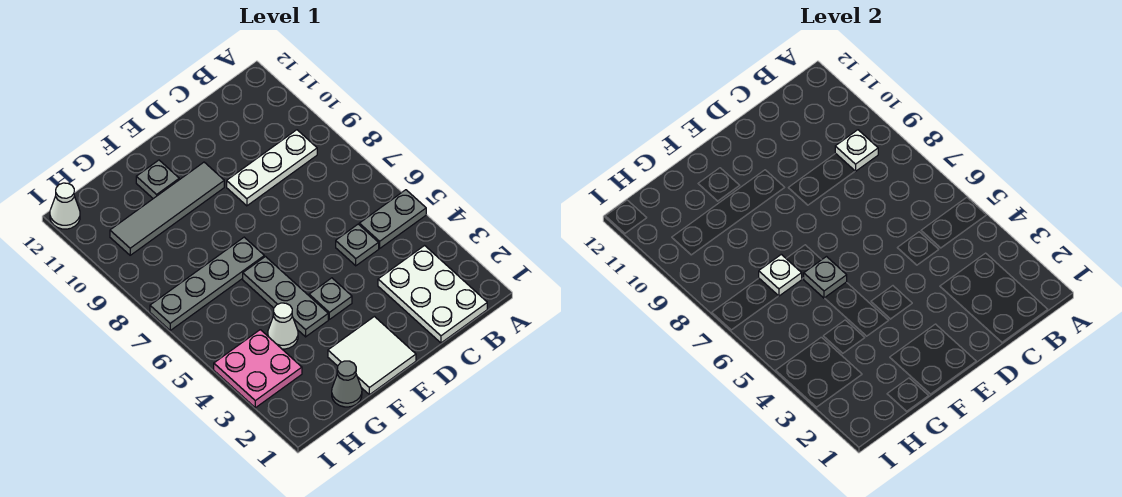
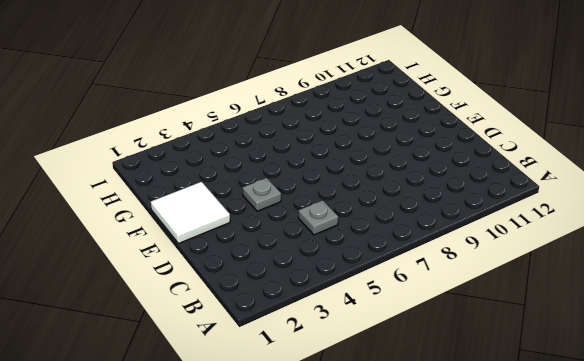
none -> grey 1x2 plate [359,190,426,248]
none -> white 2x3 plate [378,246,487,343]
none -> white 1x3 plate [227,130,317,206]

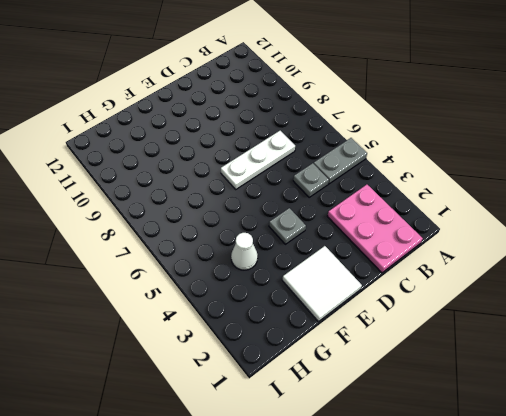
pink 2x3 plate [327,185,423,273] -> white 2x3 plate [378,246,487,343]
white 1x3 plate [221,131,295,189] -> white 1x3 plate moved to [227,130,317,206]
none -> grey 1x4 tile [110,162,224,255]
none -> grey 1x3 plate [243,257,328,337]
none -> grey 1x4 plate [150,237,264,330]

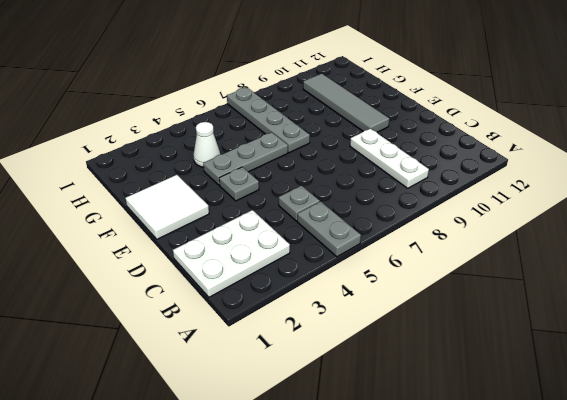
none -> grey 1x1 plate [136,160,179,199]
none -> grey 1x1 cone [332,361,362,407]
none -> pink 2x2 plate [214,330,302,408]

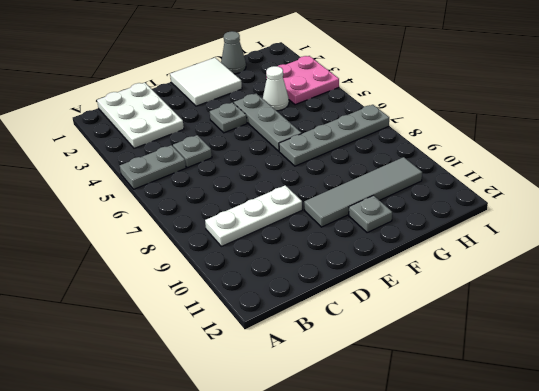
none -> white 1x1 cone [50,183,80,229]
none -> white 1x1 plate [835,130,878,171]
none -> grey 1x1 plate [804,257,847,298]

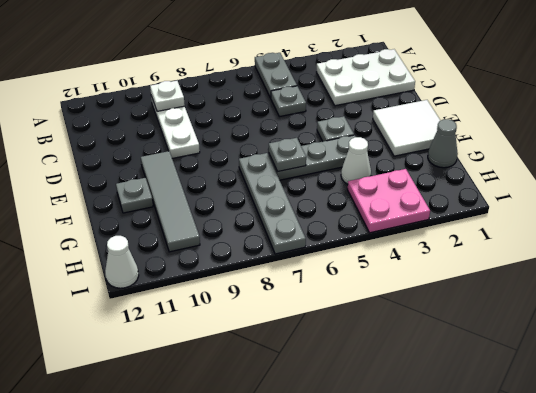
none -> white 1x1 plate [759,254,802,296]

